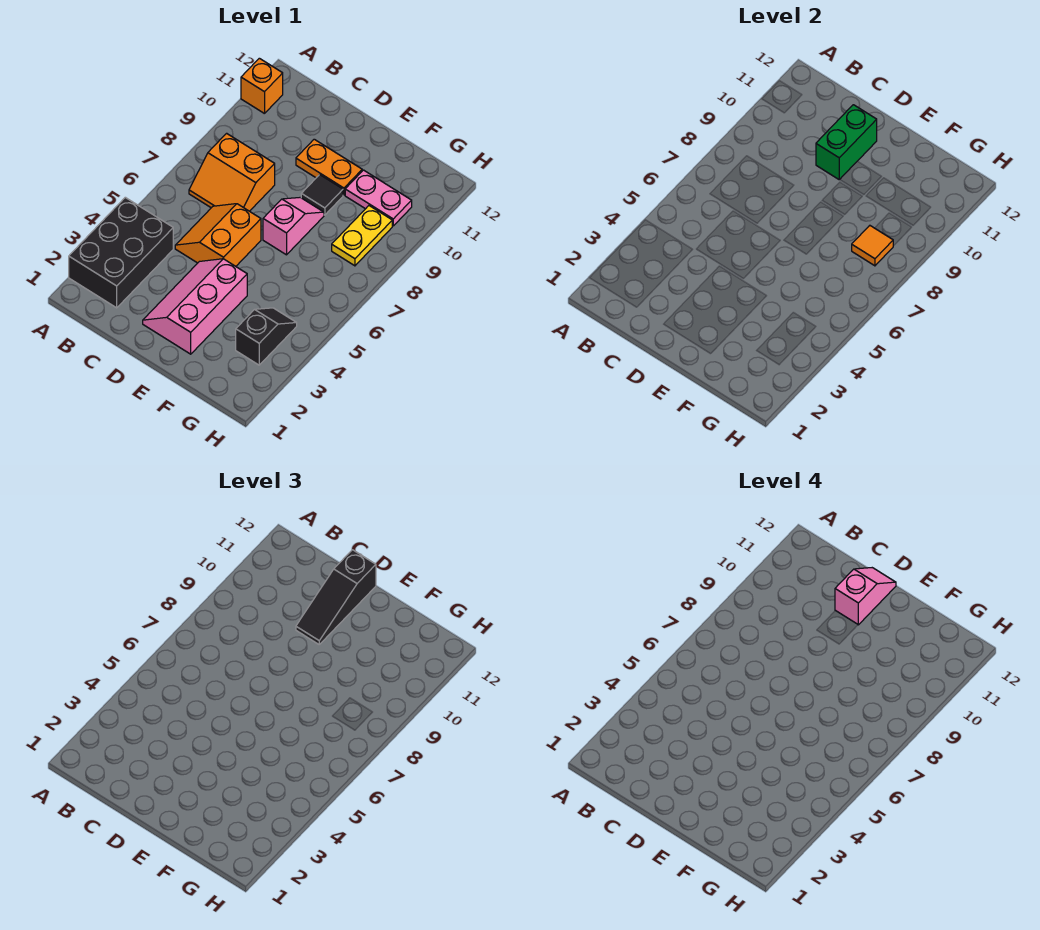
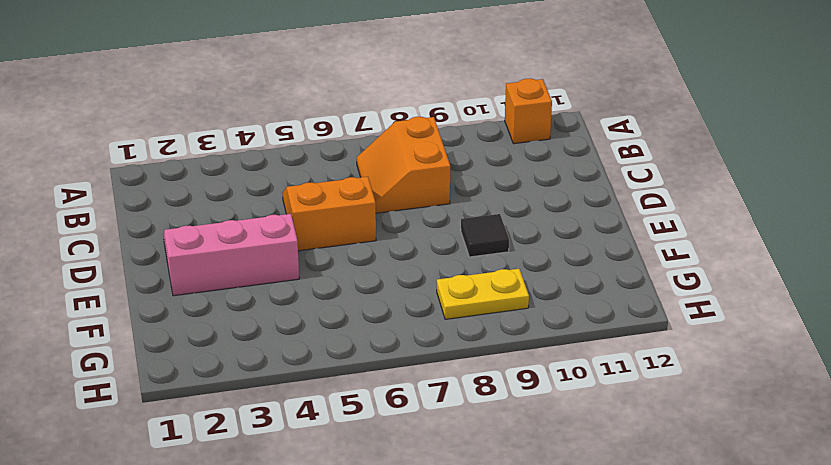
none -> black 2x3 brick [69,197,173,308]
none -> orange 1x2 plate [296,139,362,195]
none -> pink 1x2 slope [263,197,324,255]

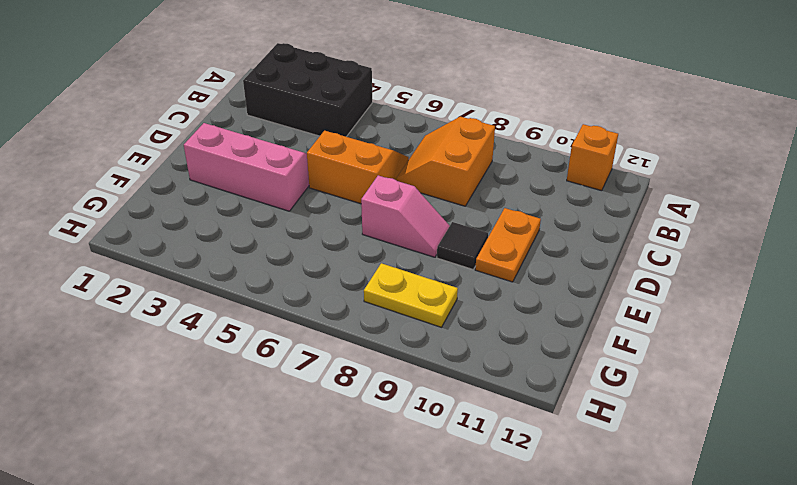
none -> pink 1x2 plate [345,170,412,226]
none -> black 1x2 slope [236,308,297,365]
none -> green 1x2 brick [816,105,877,180]

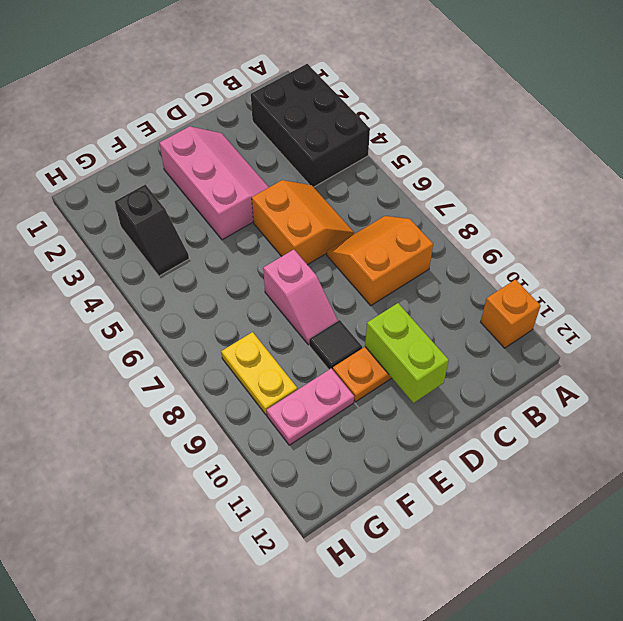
lime 1x2 brick [365,303,449,403] -> green 1x2 brick [816,105,877,180]
none -> orange 1x1 tile [852,226,893,266]
none -> black 1x3 slope [296,550,376,644]
none -> pink 1x2 slope [835,568,896,625]

